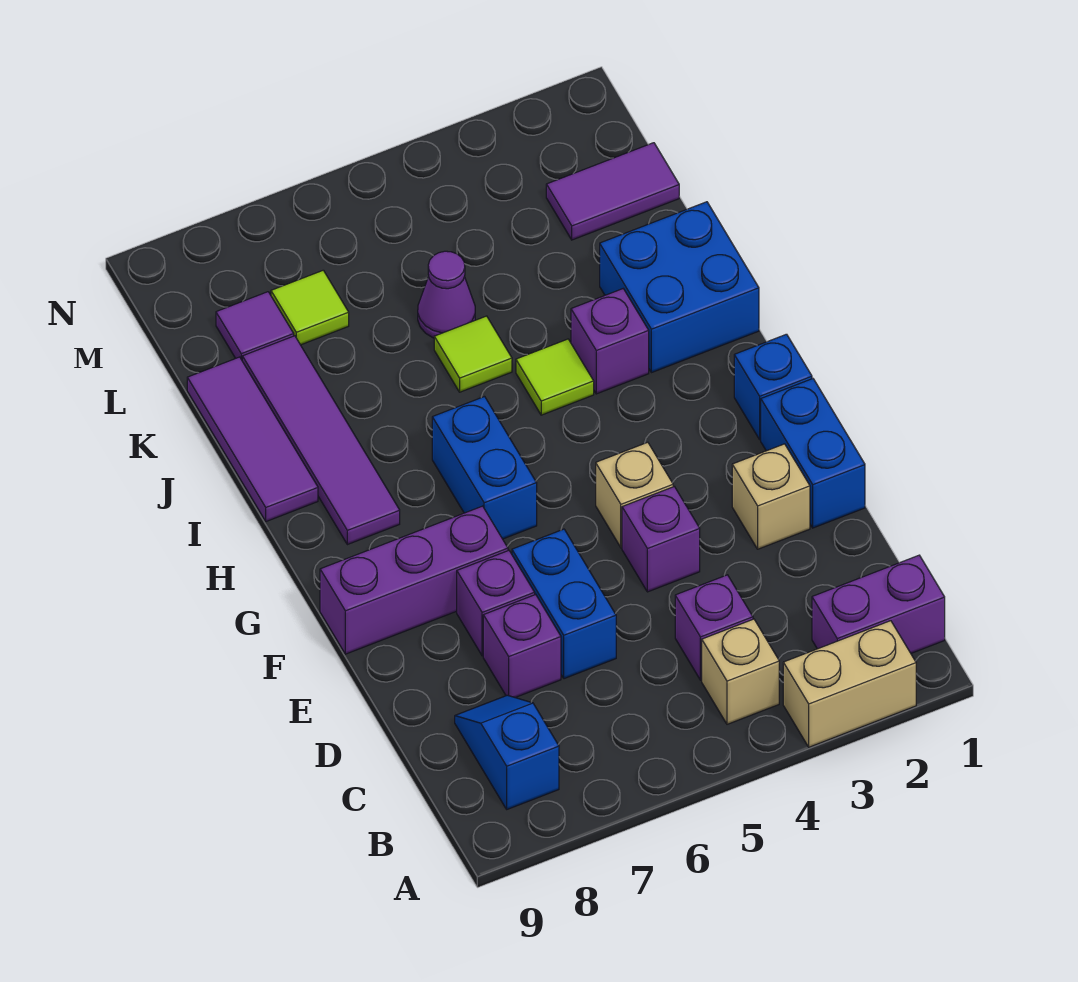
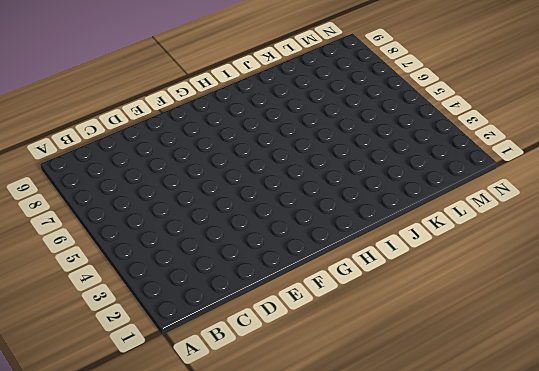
none -> tan 1x2 brick [783,621,916,747]
none -> purple 1x2 brick [812,555,945,653]
none -> tan 1x1 brick [702,619,779,724]

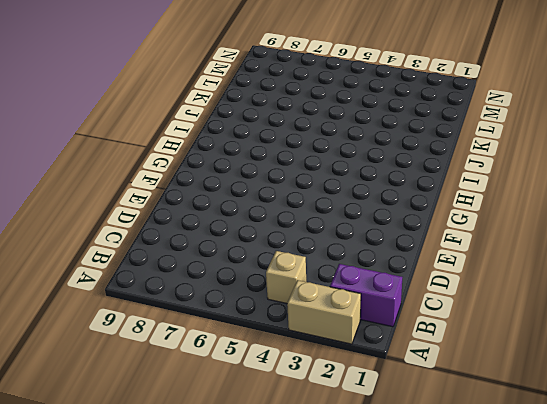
none -> blue 1x2 slope [455,695,559,809]
none -> purple 1x1 brick [675,575,753,680]
none -> blue 1x2 brick [512,529,616,679]

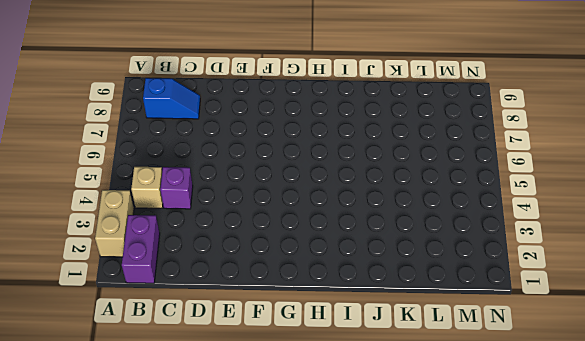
none -> blue 1x2 brick [512,529,616,679]
none -> purple 1x1 brick [483,595,561,698]
none -> blue 1x2 brick [761,379,865,528]

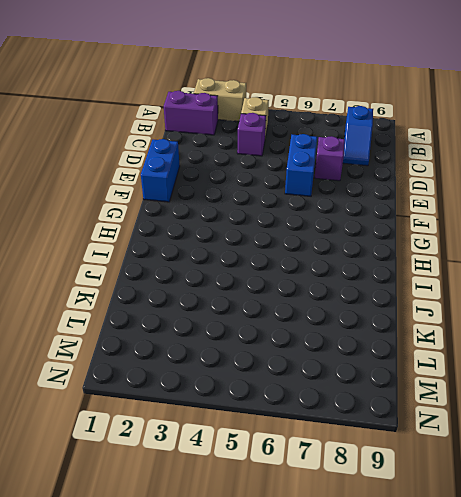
none -> tan 1x1 brick [732,444,810,549]
none -> purple 1x1 brick [622,487,700,592]
none -> purple 1x1 brick [457,551,535,656]

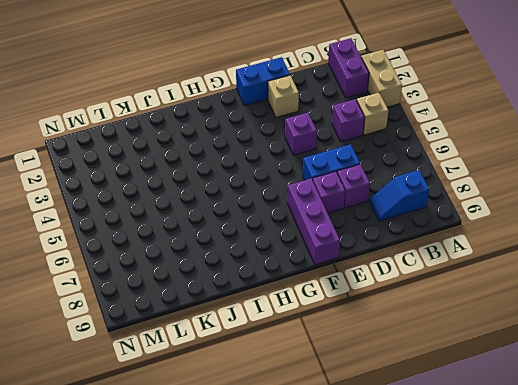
none -> tan 1x1 brick [596,442,673,548]
none -> blue 1x1 brick [734,334,812,440]
none -> blue 1x2 brick [432,397,537,539]

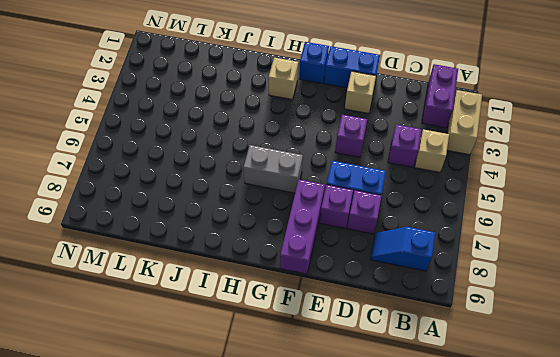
grey 1x2 brick [243,145,303,193] -> blue 1x2 brick [432,397,537,539]
tan 1x1 brick [269,58,298,100] -> tan 1x1 brick moved to [596,442,673,548]
none -> purple 1x4 tile [242,336,400,545]
none -> blue 2x2 brick [600,202,759,373]
none -> purple 1x1 brick [571,289,649,394]

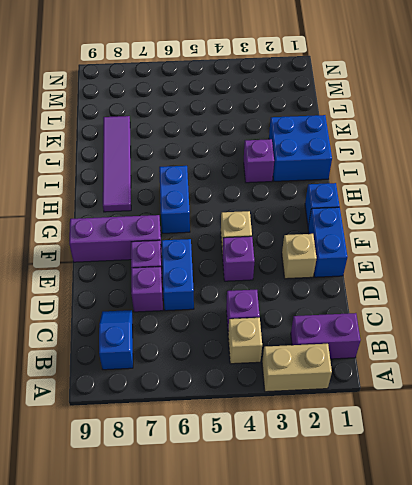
none -> lime 1x1 tile [516,339,594,415]
none -> purple 1x3 tile [187,357,318,522]
none -> lime 1x1 tile [434,316,512,392]

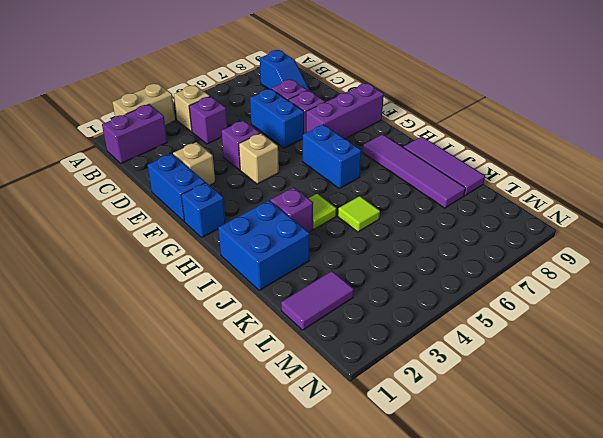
none -> purple 1x1 cone [418,251,475,338]
none -> lime 1x1 tile [271,270,349,345]
none -> purple 1x1 tile [216,292,294,360]

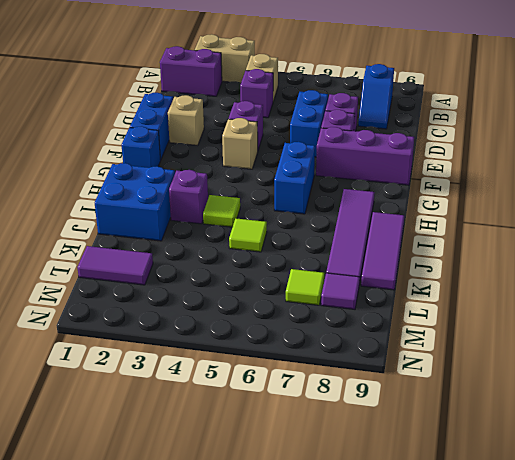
none -> purple 1x1 cone [418,251,475,338]

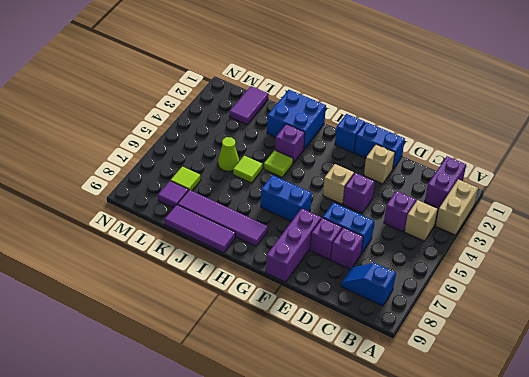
lime 1x1 cone [218,137,239,171] -> purple 1x1 cone [418,251,475,338]

